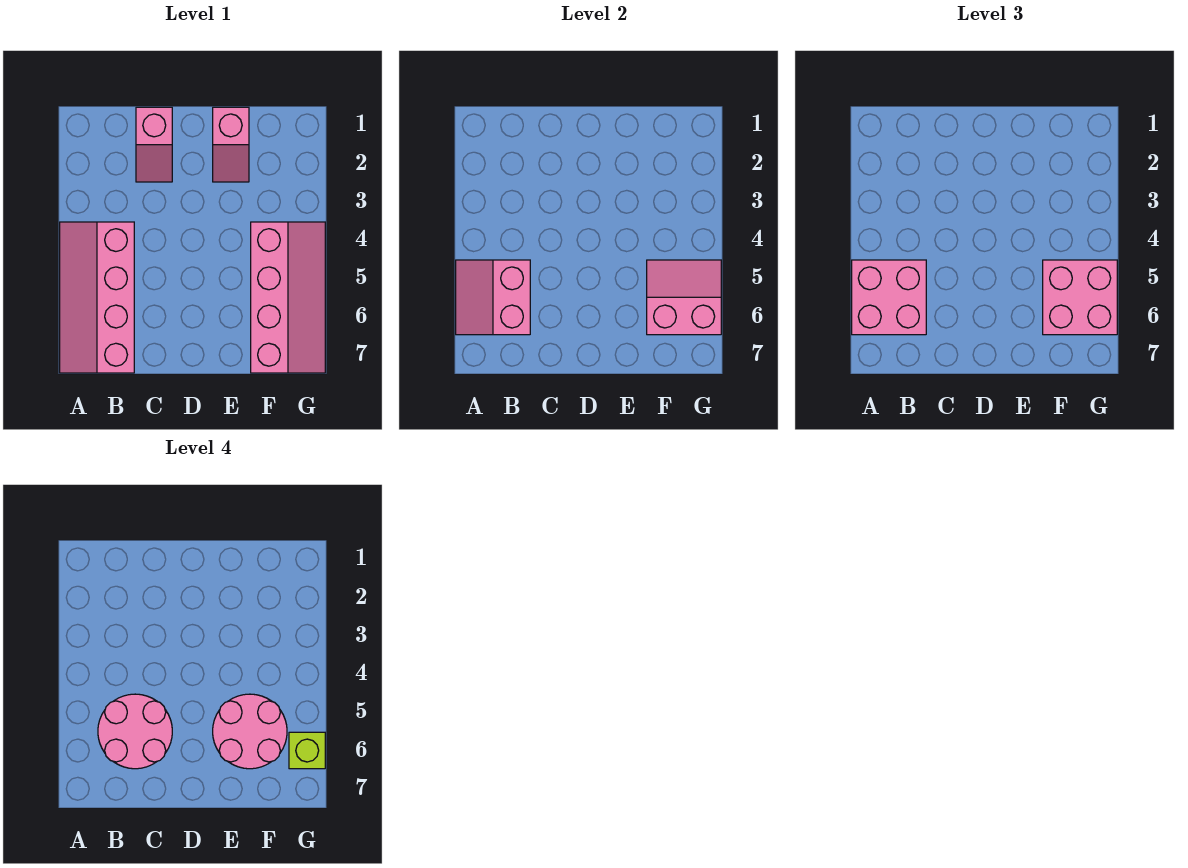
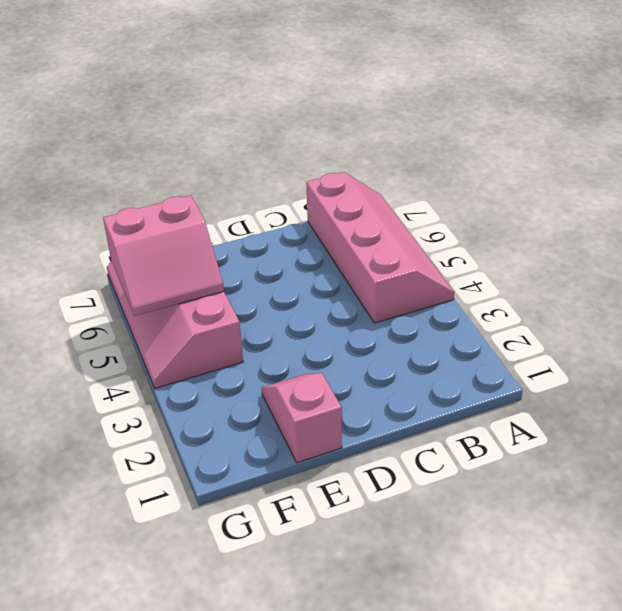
none -> pink 1x2 slope [136,107,172,182]
none -> pink 2x2 slope [456,260,530,335]

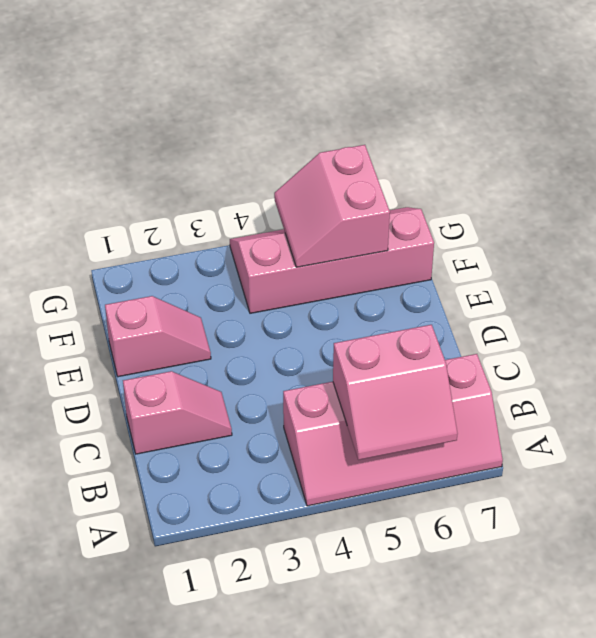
none -> pink 2x2 brick [852,260,926,335]
none -> pink 2x2 brick [1043,260,1117,335]

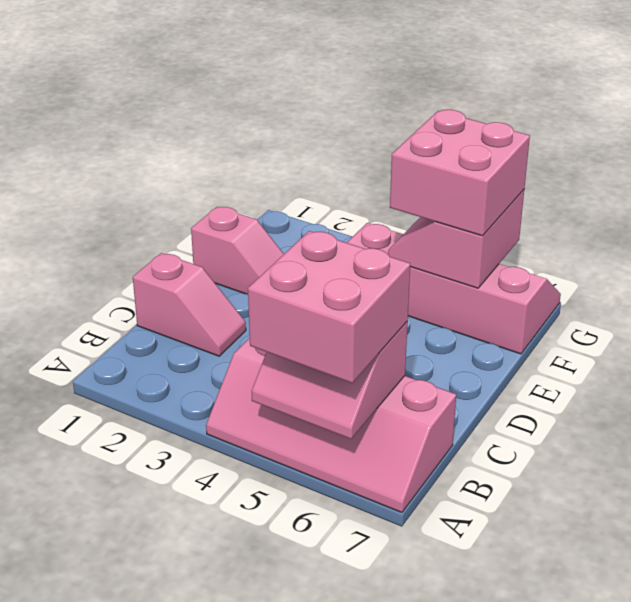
none -> pink 2x2 round brick [98,694,172,769]
none -> pink 2x2 round brick [213,694,287,769]

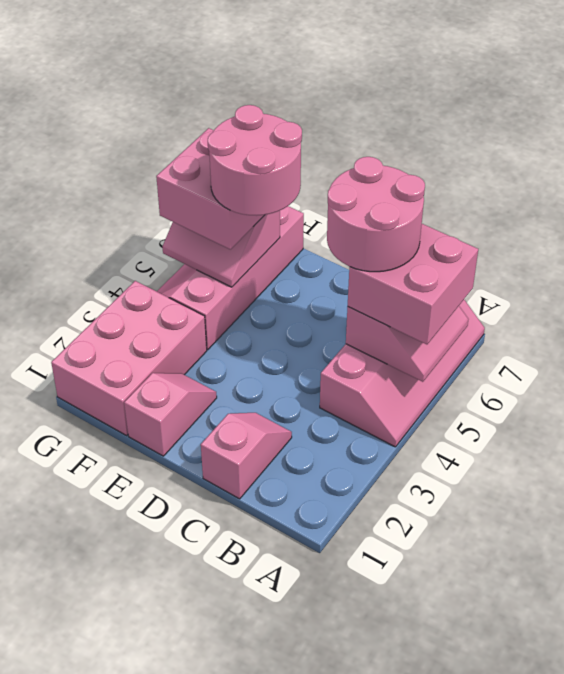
pink 2x3 brick [51,281,207,435] -> none
none -> lime 1x1 brick [289,732,325,769]

